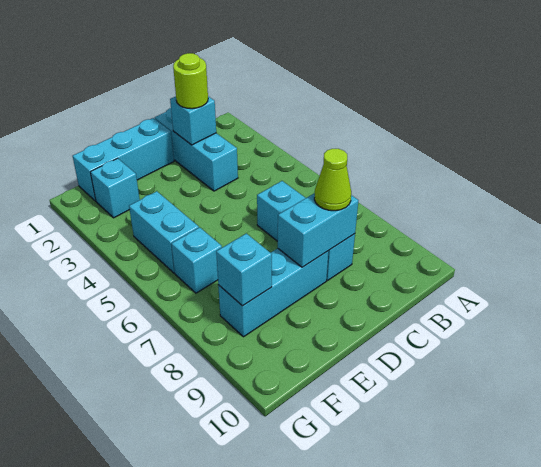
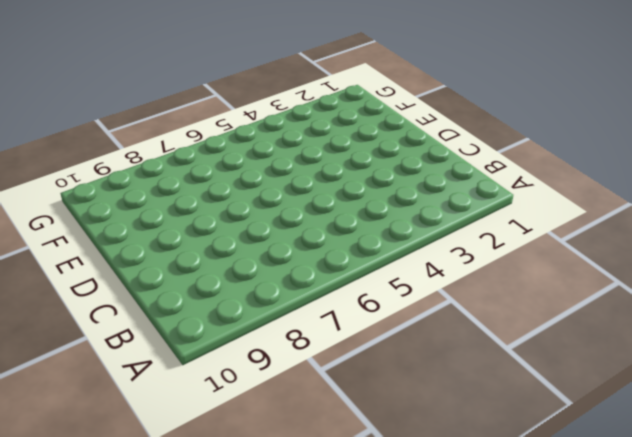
none -> cyan 1x3 brick [155,108,238,191]
none -> cyan 1x3 brick [257,181,355,280]
none -> cyan 1x3 brick [73,118,174,201]

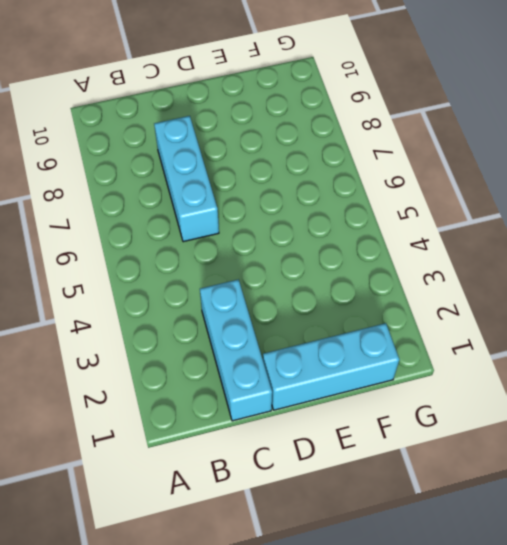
none -> cyan 1x3 brick [218,248,328,337]
none -> cyan 1x1 brick [91,158,140,218]
none -> cyan 1x2 brick [129,191,199,273]

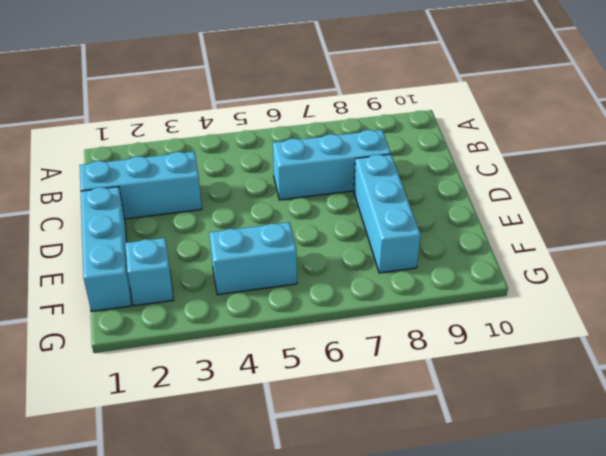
none -> cyan 1x1 brick [172,227,222,293]
none -> cyan 1x1 brick [170,96,216,145]
none -> cyan 1x2 brick [278,193,359,267]

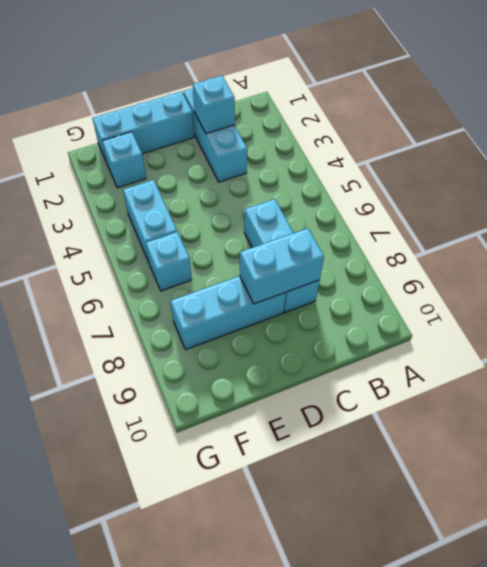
none -> cyan 1x1 brick [216,233,272,306]
none -> lime 1x1 round brick [173,53,208,109]
none -> lime 1x1 cone [314,149,351,211]

